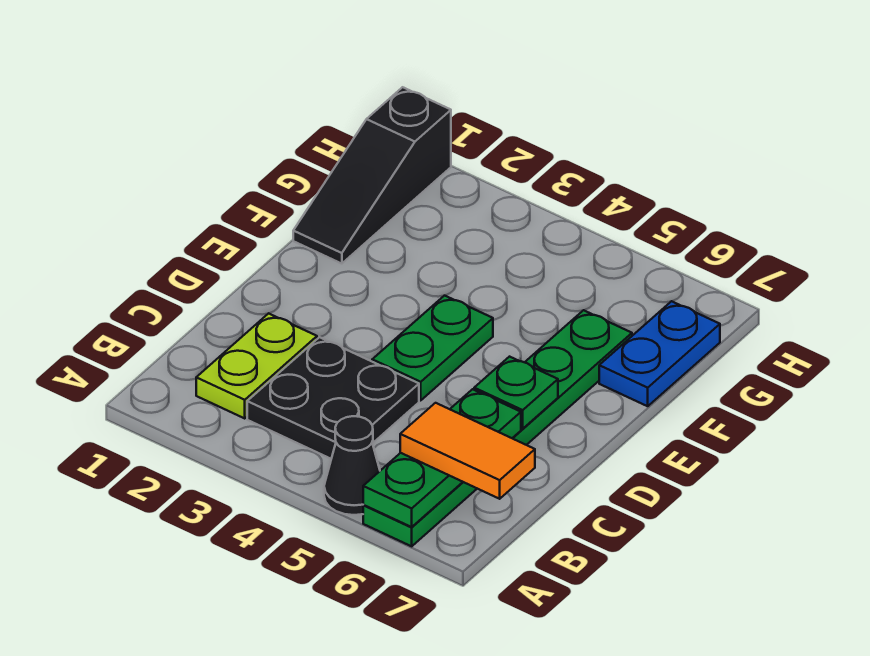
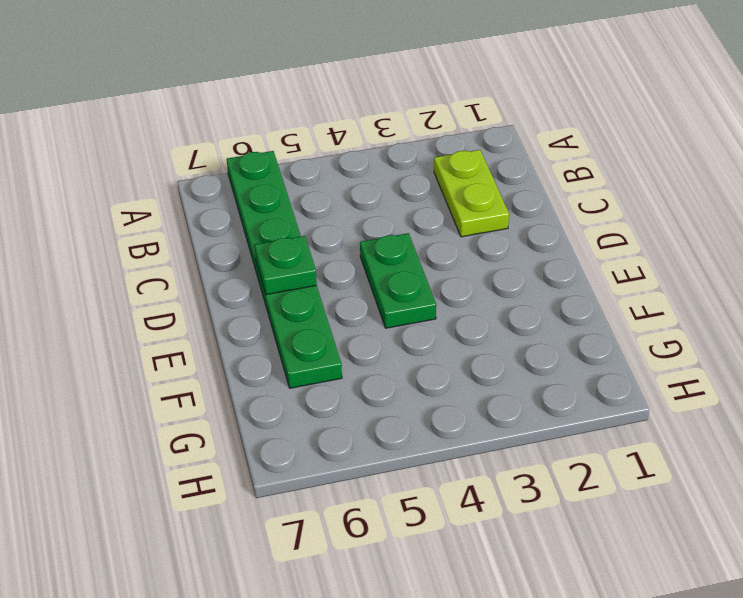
none -> black 1x1 cone [324,416,380,515]
none -> black 2x2 plate [247,337,419,459]

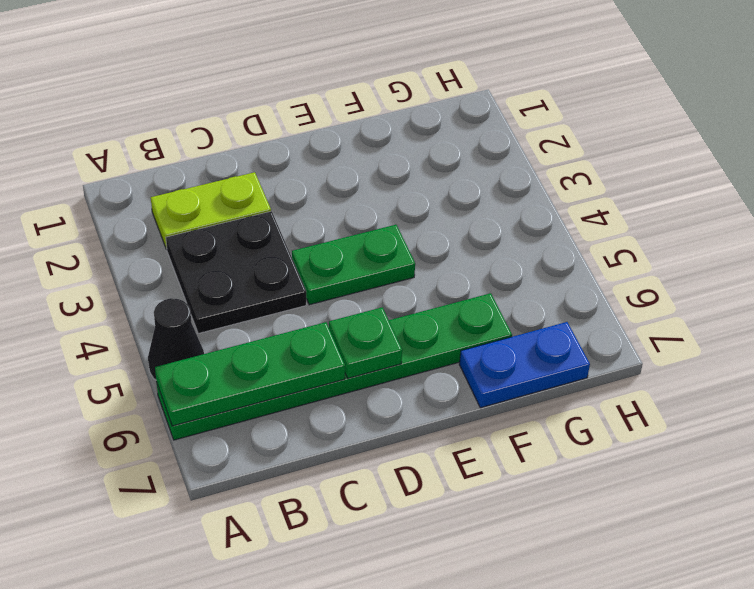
none -> black 1x3 slope [293,87,451,264]
none -> orange 1x2 tile [400,403,535,499]

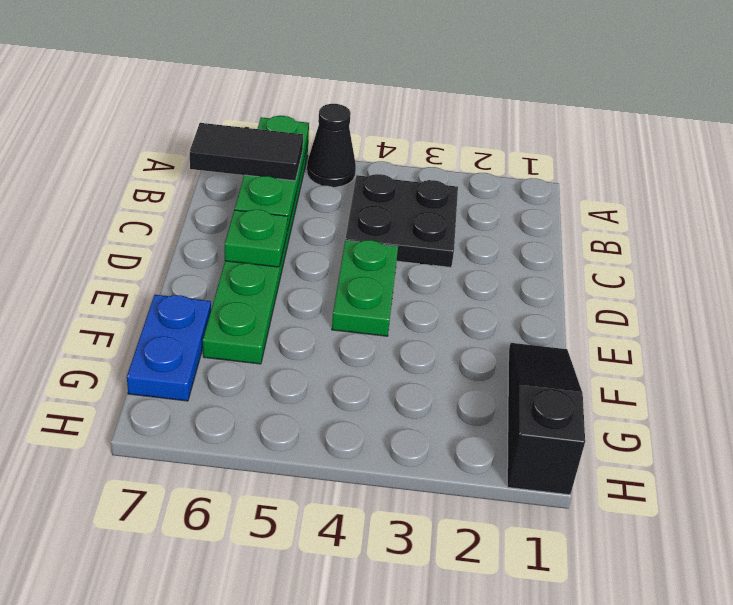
black 1x2 tile [190,123,303,181] -> orange 1x2 tile [400,403,535,499]
none -> lime 1x2 plate [196,313,317,418]

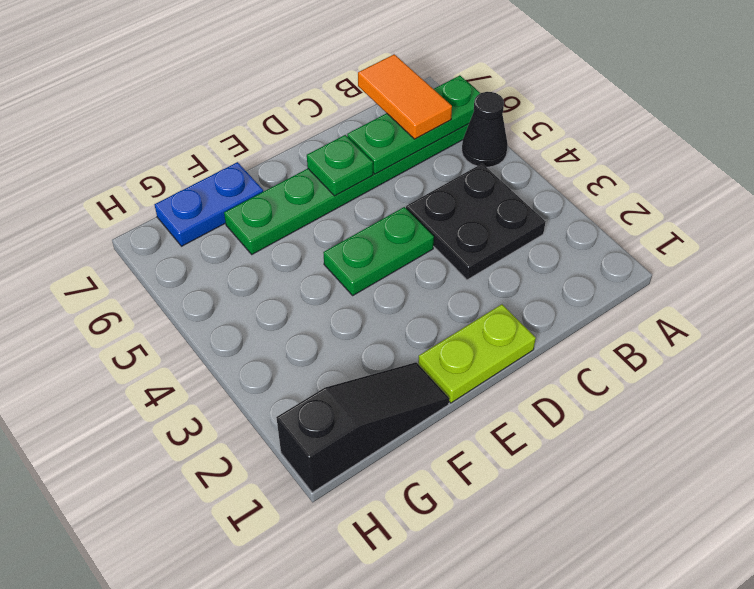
lime 1x2 plate [418,304,536,403] -> lime 1x2 plate moved to [196,313,317,418]

